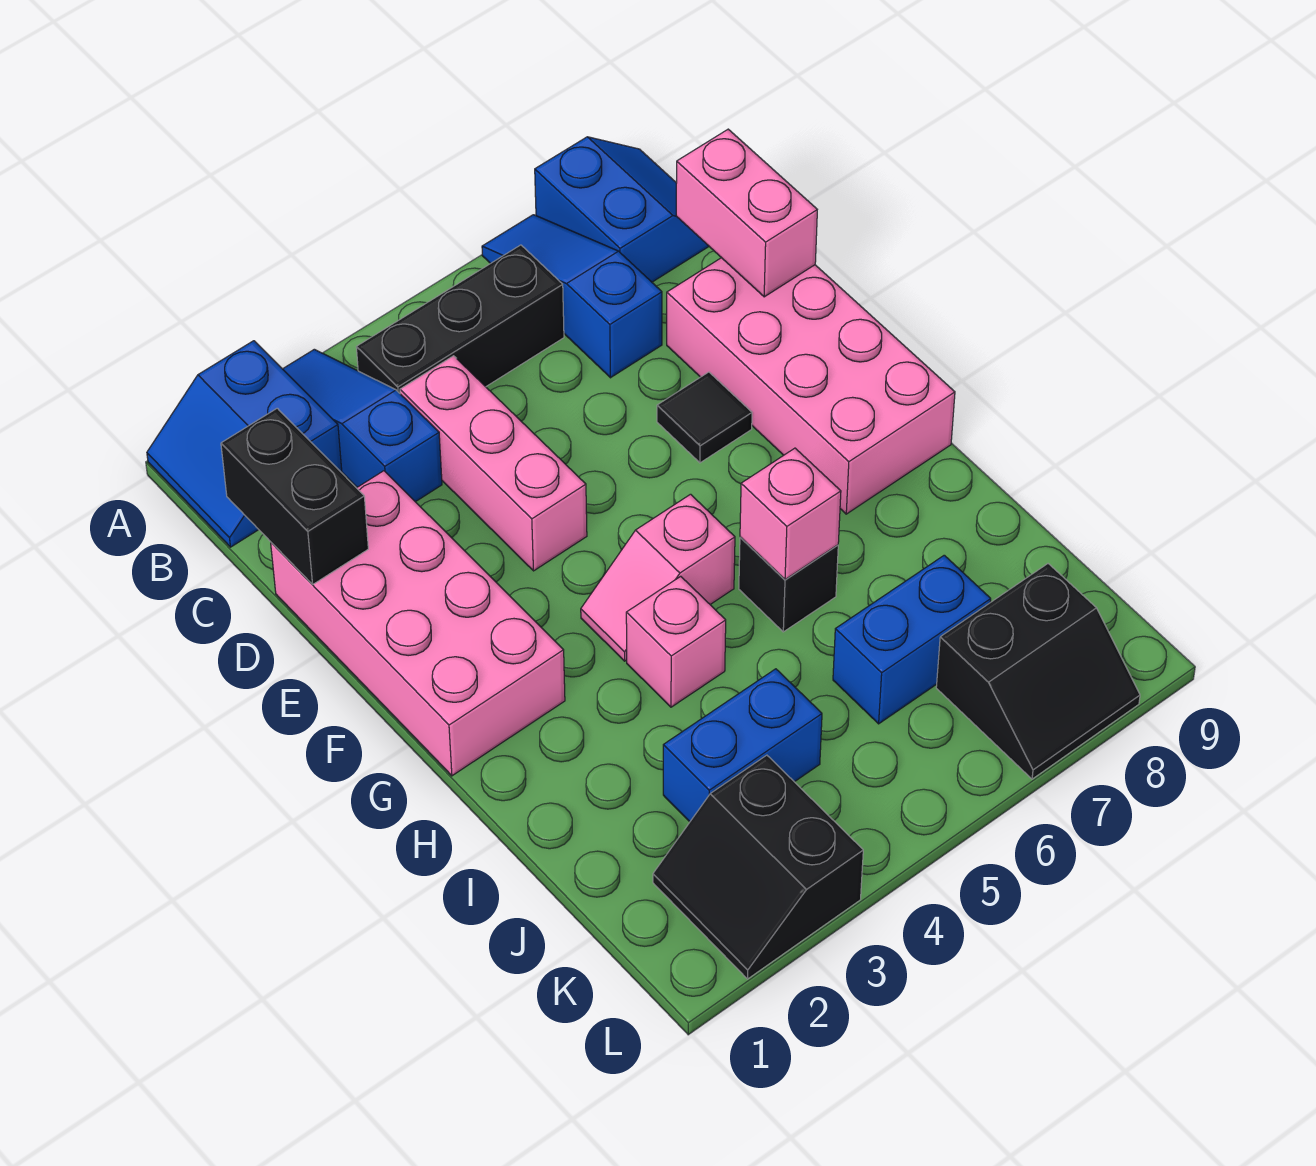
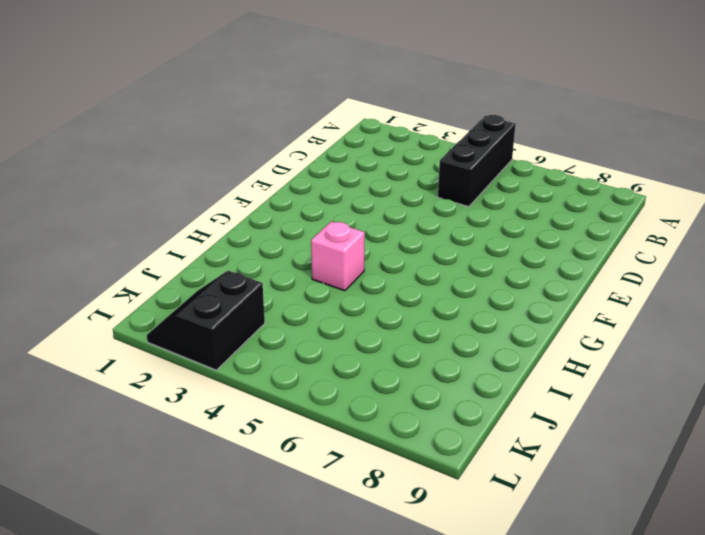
black 1x3 brick [438,115,516,207] -> black 1x3 brick turned to [356,245,564,393]
none -> blue 2x2 slope [147,341,342,547]
none -> blue 1x3 slope [283,349,442,502]
none -> blue 1x3 slope [482,215,662,378]

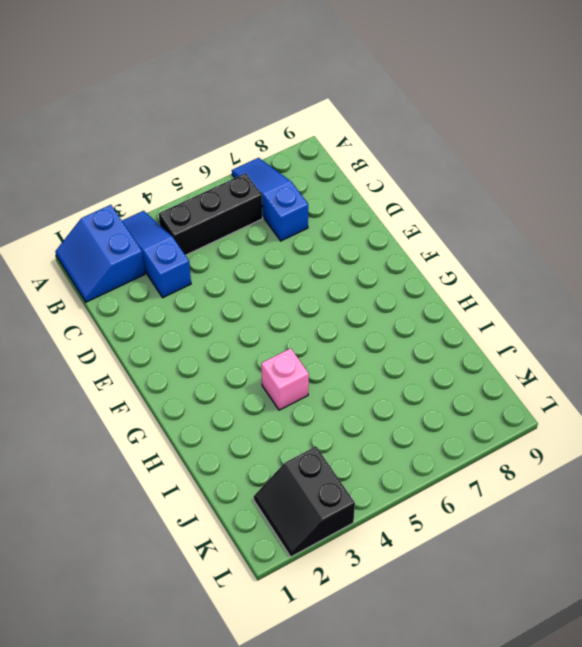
none -> blue 2x2 slope [535,137,709,282]
none -> pink 1x3 brick [400,356,587,571]
none -> pink 2x4 brick [271,471,565,776]

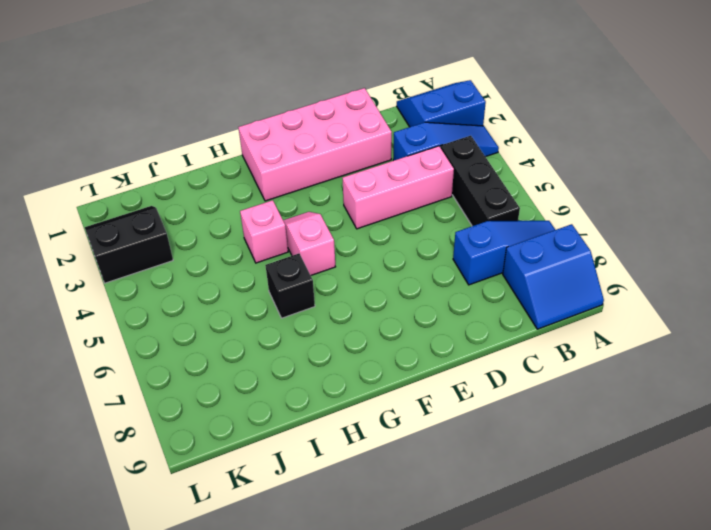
none -> pink 2x4 brick [667,258,955,514]
none -> black 1x1 tile [657,372,752,463]
none -> blue 1x2 brick [663,669,822,822]

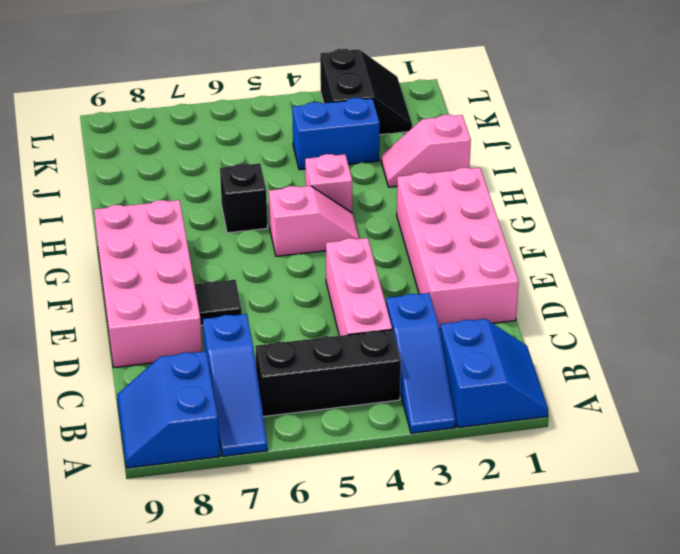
pink 1x2 slope [381,115,471,187] -> none
none -> blue 1x2 brick [833,555,991,724]
none -> black 2x2 slope [936,564,1140,779]
none -> black 1x2 brick [221,408,368,585]

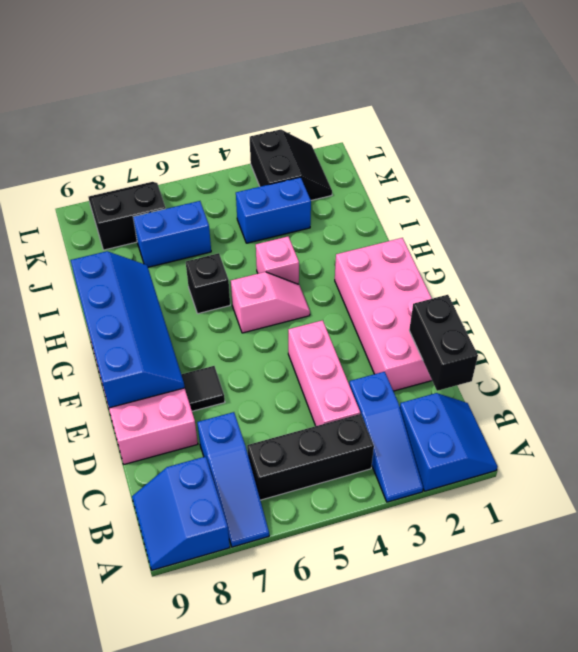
blue 2x4 slope [71,251,185,408] -> none
none -> pink 1x2 brick [676,129,817,297]
none -> pink 1x1 brick [740,448,841,580]

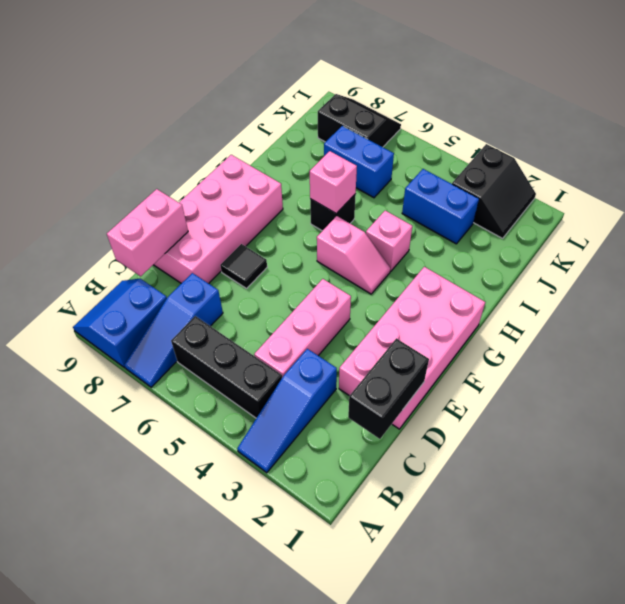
none -> blue 2x2 slope [147,341,342,547]

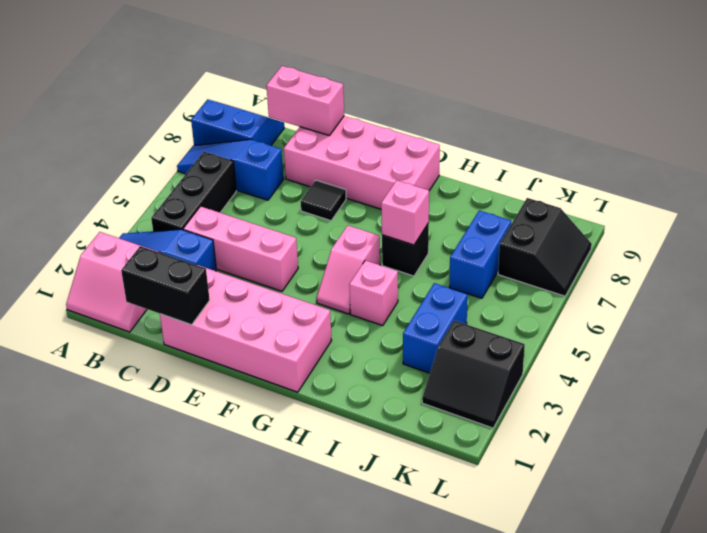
pink 2x2 slope [66,232,161,332] -> blue 2x2 slope [147,341,342,547]

